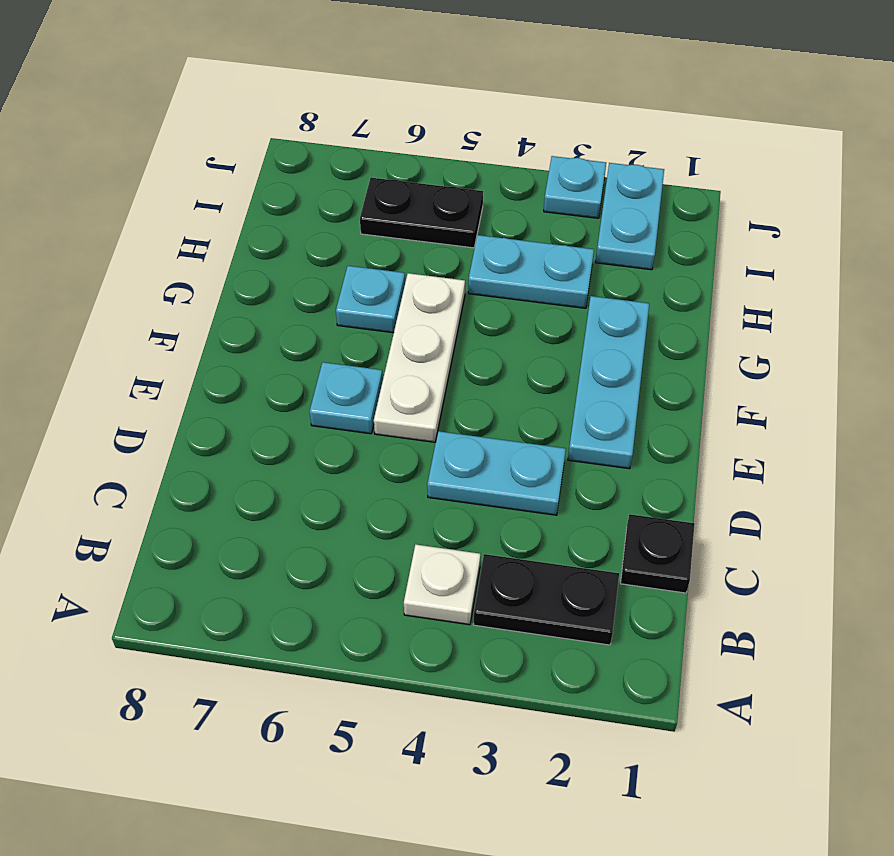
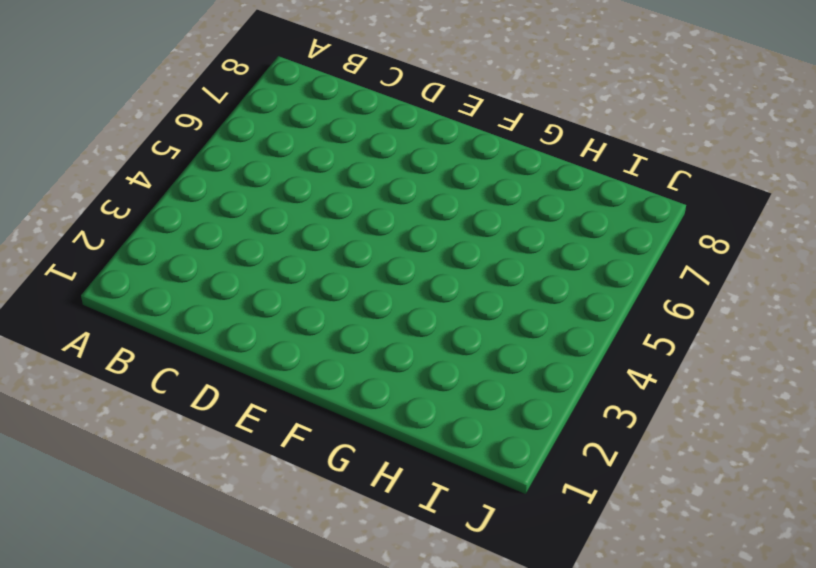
none -> black 1x2 plate [474,554,619,645]
none -> white 1x1 plate [404,544,480,625]
none -> black 1x1 plate [621,514,694,593]

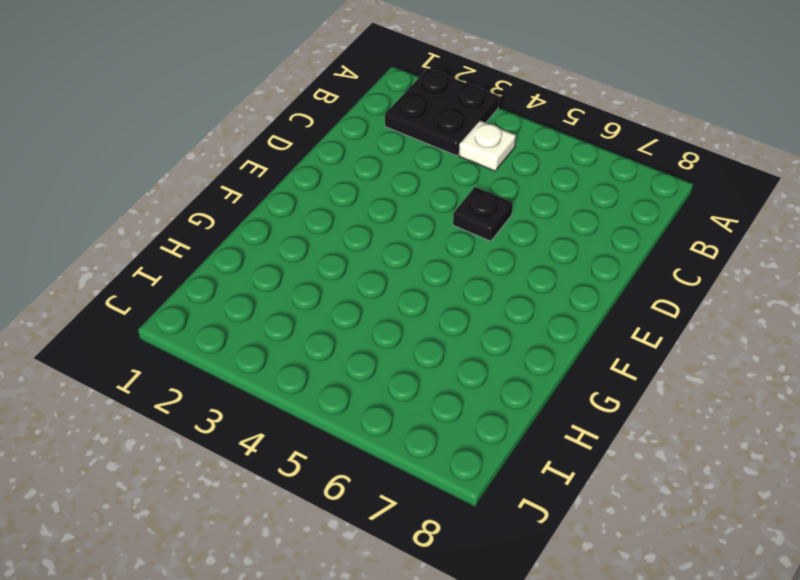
black 2x2 plate [385,69,499,156] -> black 1x2 plate [474,554,619,645]
black 1x1 plate [453,187,513,241] -> black 1x1 plate moved to [621,514,694,593]
none -> cyan 1x2 plate [427,431,566,515]
none -> cyan 1x3 plate [568,296,649,469]
none -> white 1x3 plate [374,273,465,442]

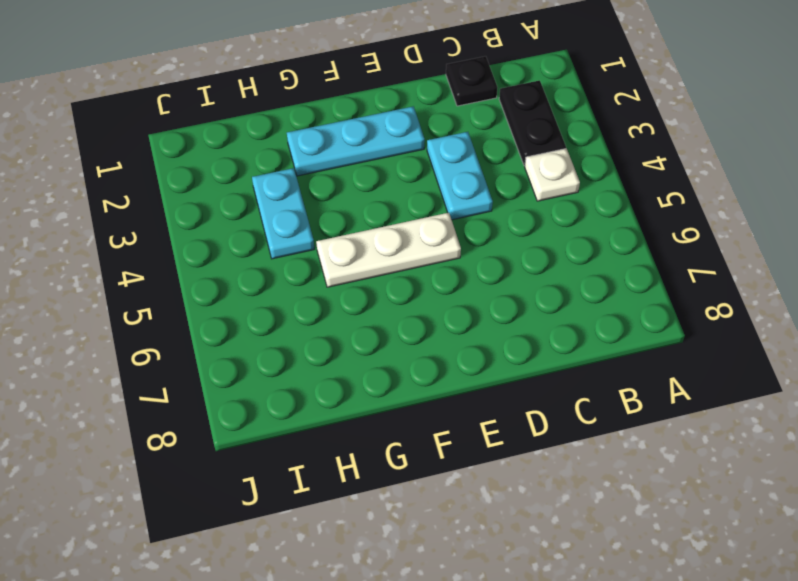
none -> cyan 1x1 plate [310,362,383,434]
none -> cyan 1x1 plate [336,266,405,333]
none -> cyan 1x2 plate [595,163,664,270]

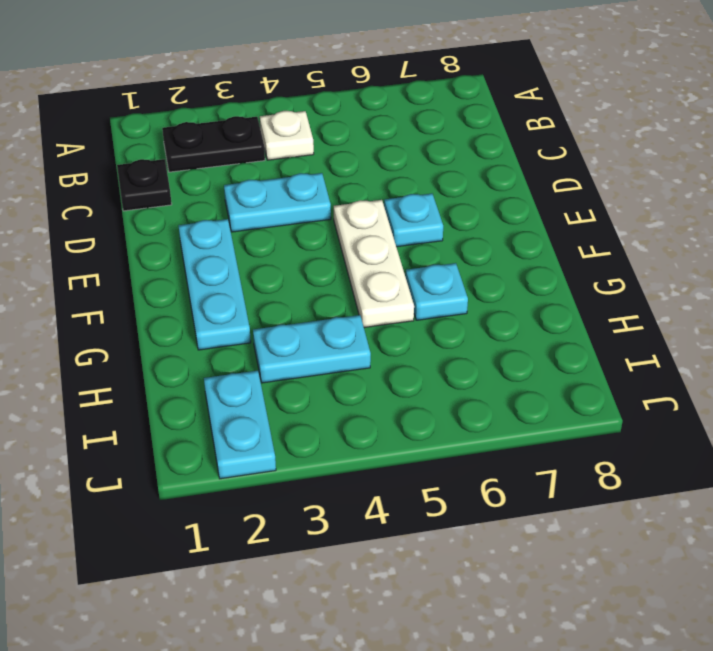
none -> black 1x2 plate [360,178,483,248]
none -> cyan 1x1 plate [544,156,606,218]

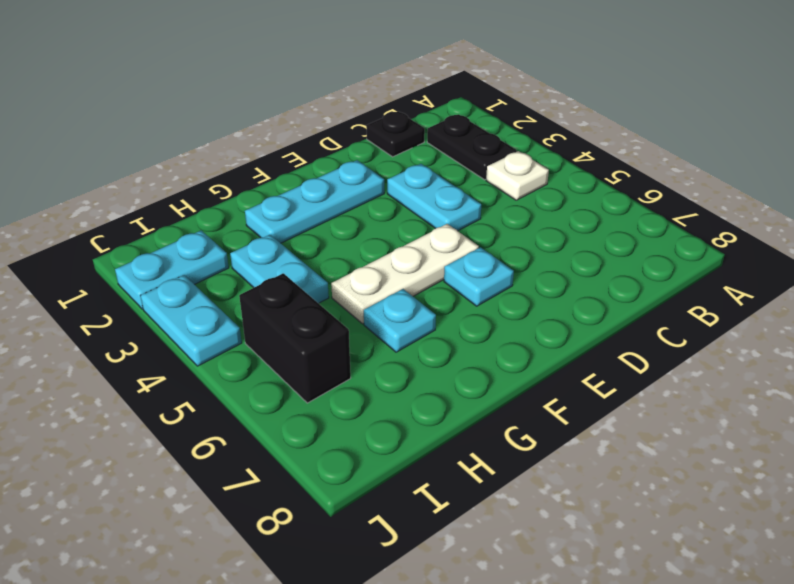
black 1x2 brick [239,273,351,403] -> black 1x2 plate [360,178,483,248]
cyan 1x2 plate [141,275,242,366] -> cyan 1x1 plate [544,156,606,218]

